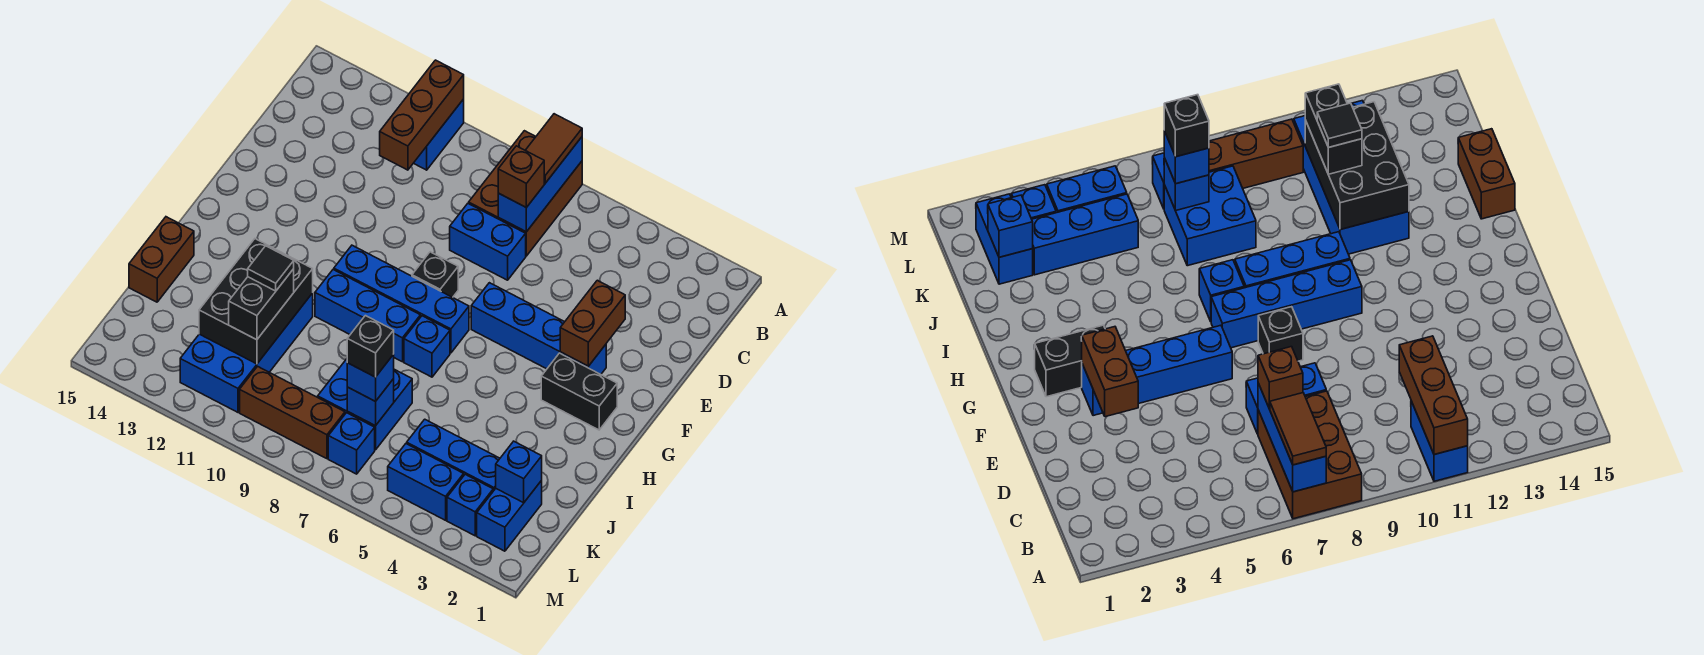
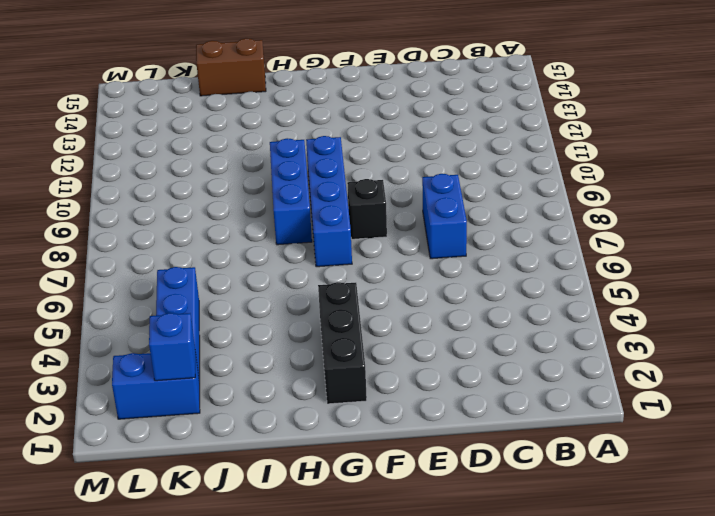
black 1x3 brick [318,282,367,404] -> black 1x2 brick [541,353,617,430]
none -> brown 2x3 brick [469,131,582,256]
none -> blue 1x2 brick [414,99,464,170]
none -> blue 1x4 brick [471,283,606,374]
none -> blue 1x1 brick [404,316,450,377]

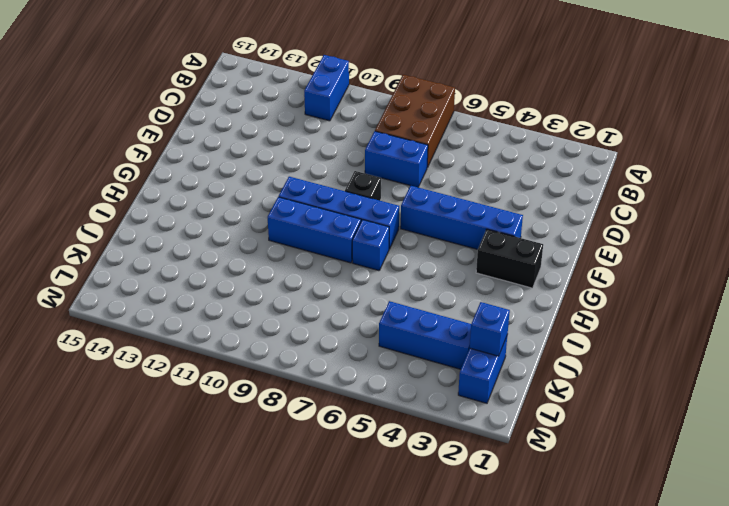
none -> blue 2x4 brick [180,293,313,412]
none -> brown 1x2 brick [129,217,194,302]
none -> blue 2x2 brick [318,359,412,450]
none -> blue 1x1 brick [447,474,493,536]

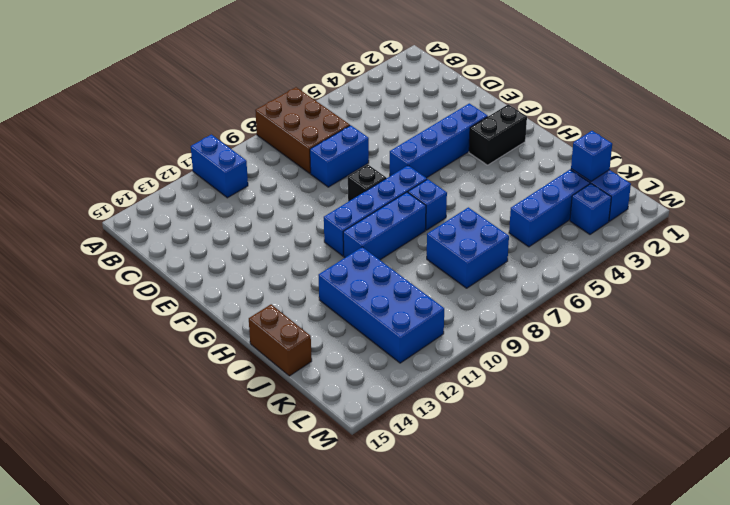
none -> blue 1x2 brick [388,444,464,520]
none -> blue 1x1 brick [328,413,375,474]
none -> brown 1x3 brick [240,366,345,459]
none -> blue 1x3 brick [498,137,582,232]

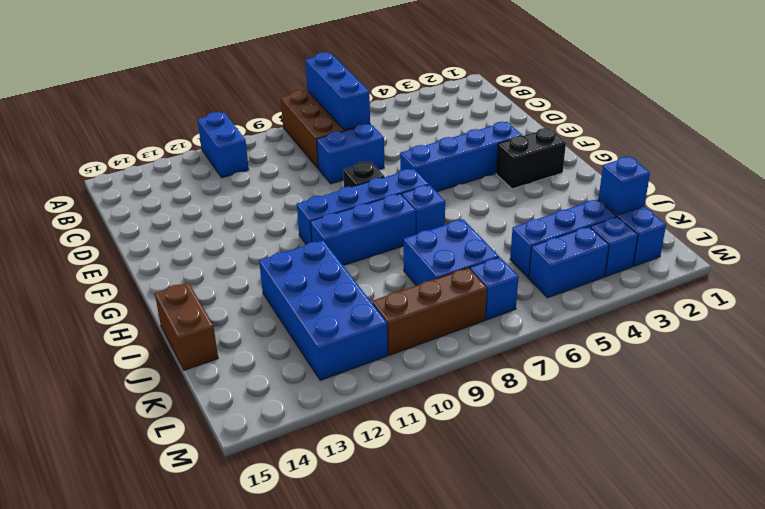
none -> brown 1x3 brick [380,60,464,170]
none -> brown 1x2 brick [560,280,625,366]
none -> black 2x3 brick [199,239,313,364]
none -> blue 1x1 brick [347,379,394,426]

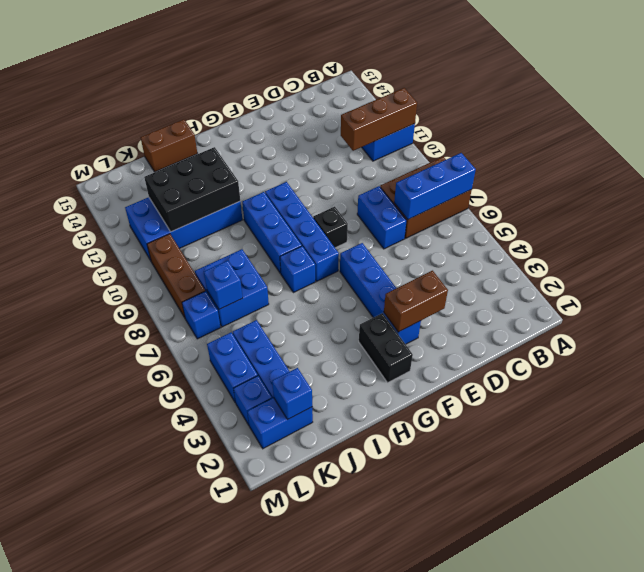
none -> brown 1x2 tile [525,114,582,183]
none -> brown 1x1 brick [498,146,544,208]
none -> black 1x2 brick [229,269,294,340]
none -> blue 1x1 brick [347,355,394,401]

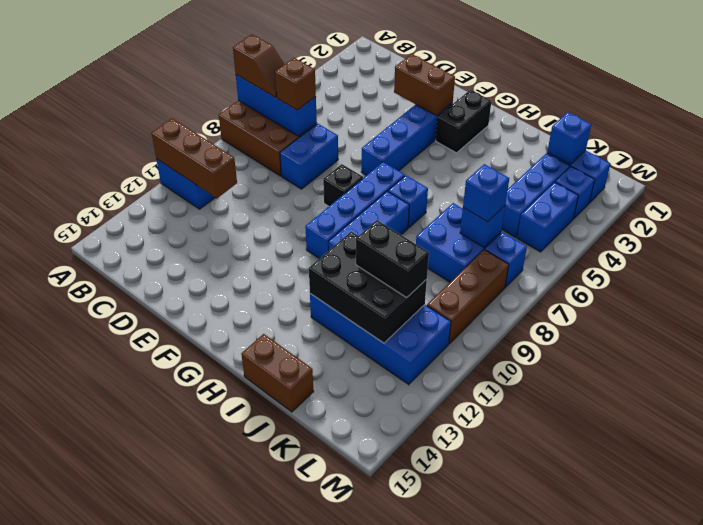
brown 1x2 slope [233,34,284,98] -> brown 1x2 tile [525,114,582,183]
none -> black 1x1 tile [248,246,294,291]
none -> black 1x1 brick [347,316,394,377]

